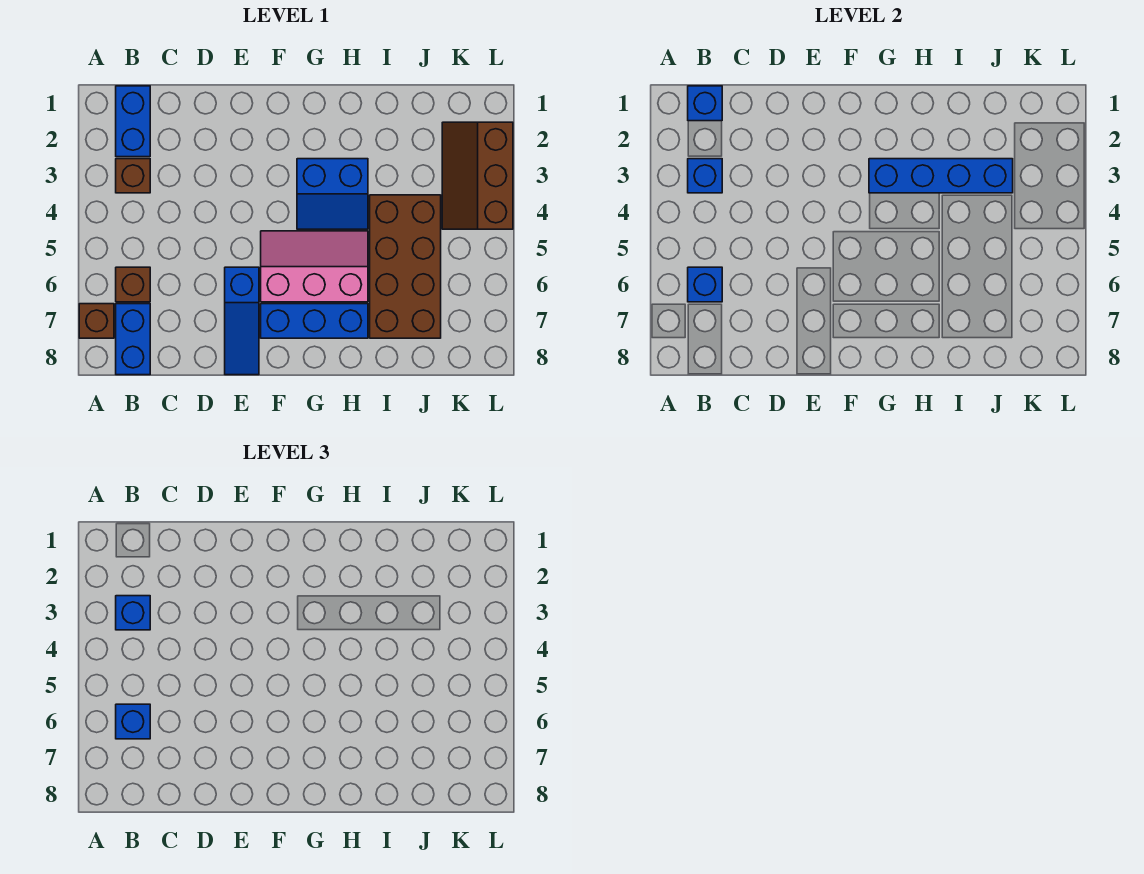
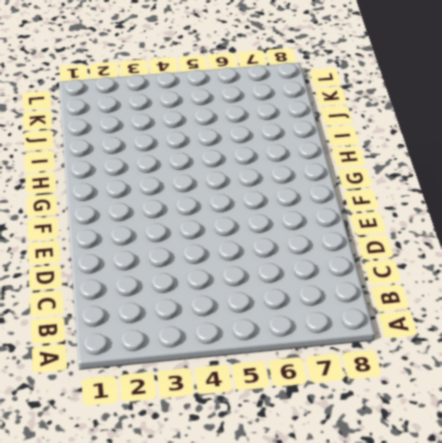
none -> brown 1x1 brick [79,304,114,338]
none -> blue 1x2 brick [116,86,150,157]
none -> brown 1x1 brick [116,159,150,193]

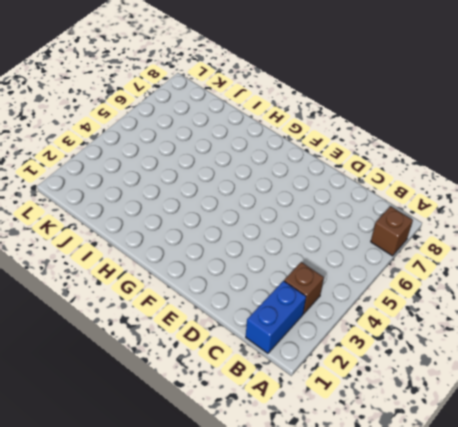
none -> brown 1x1 brick [116,267,150,302]
none -> blue 1x2 brick [116,304,150,375]
none -> blue 1x3 slope [225,267,259,375]

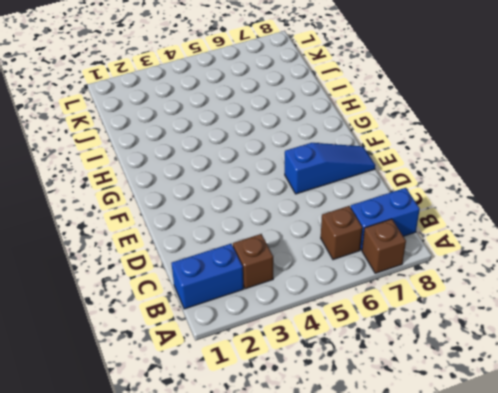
none -> pink 2x3 slope [261,231,368,302]
none -> blue 1x3 brick [261,304,368,338]
none -> blue 2x2 slope [297,159,368,229]

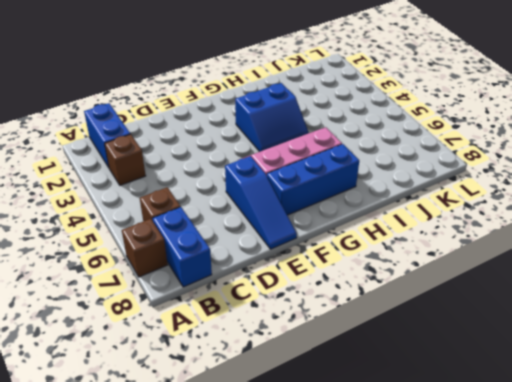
none -> brown 2x4 brick [370,195,441,338]
none -> brown 2x3 slope [442,122,513,229]
none -> blue 1x1 brick [688,86,722,121]

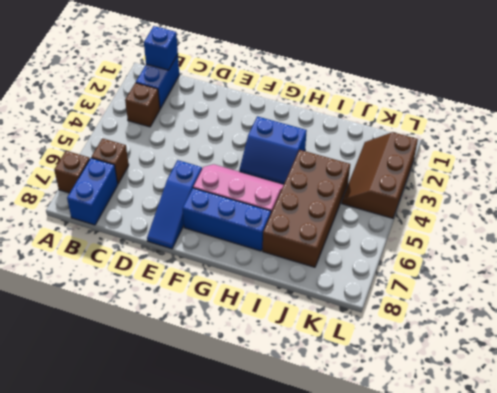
none -> blue 1x1 brick [688,159,722,193]
none -> blue 1x1 brick [688,267,722,302]
none -> blue 1x4 brick [869,159,1013,193]

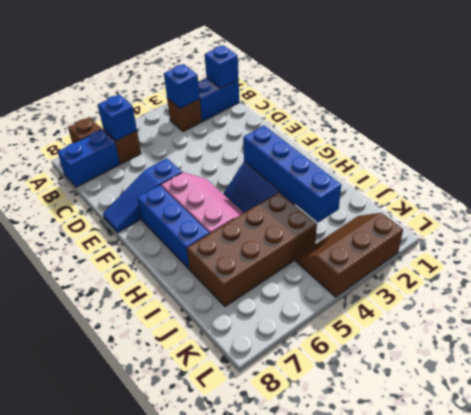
none -> blue 1x1 brick [116,596,150,630]
none -> blue 1x1 brick [116,704,150,739]

